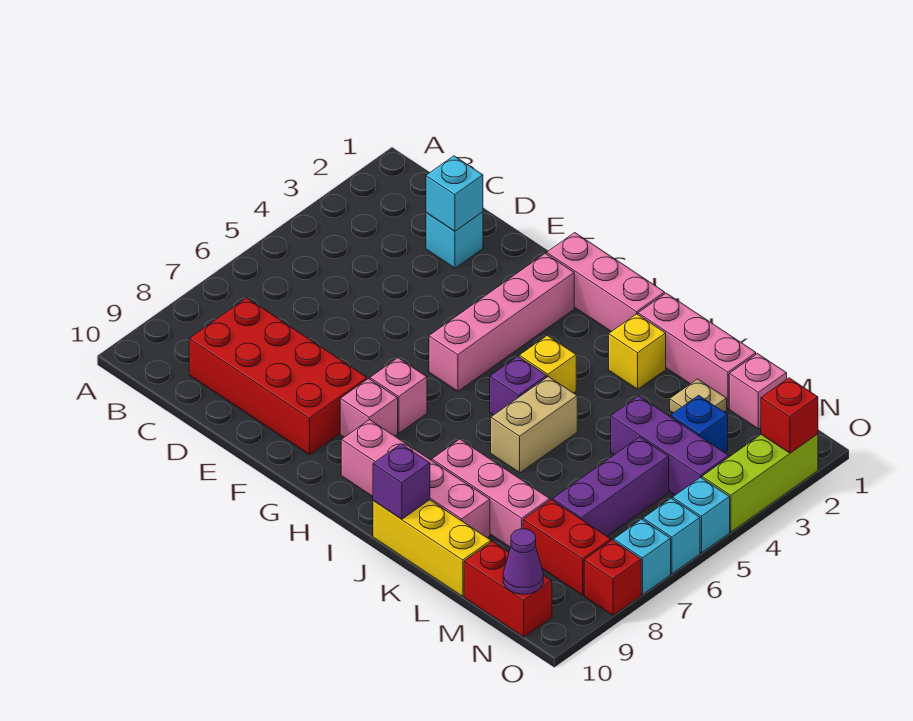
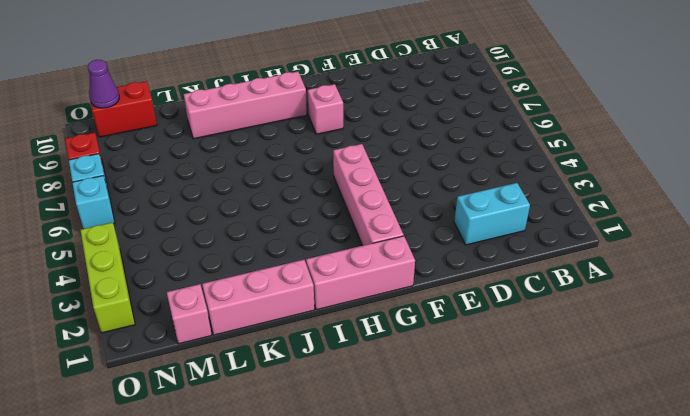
cyan 1x2 brick [454,183,530,245] -> cyan 1x1 brick [426,212,483,268]
none -> red 2x4 brick [189,298,367,455]
none -> pink 1x1 brick [370,358,427,433]
none -> yellow 1x1 brick [519,335,576,393]
none -> purple 1x1 brick [490,356,547,415]

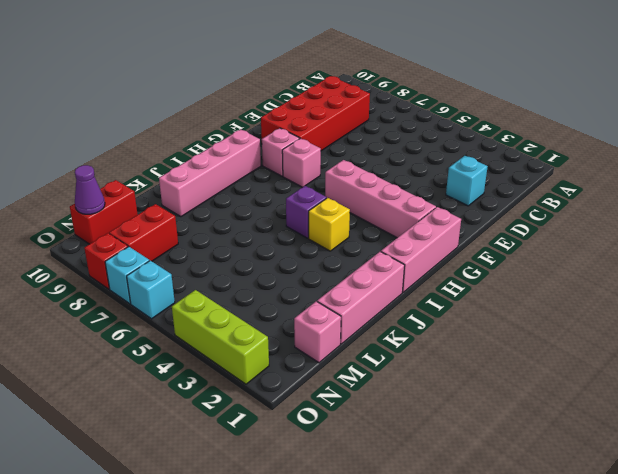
none -> yellow 1x1 brick [609,314,666,389]
none -> tan 1x2 brick [491,377,577,473]
none -> pink 1x3 brick [432,439,550,548]
none -> yellow 1x3 brick [373,500,491,597]

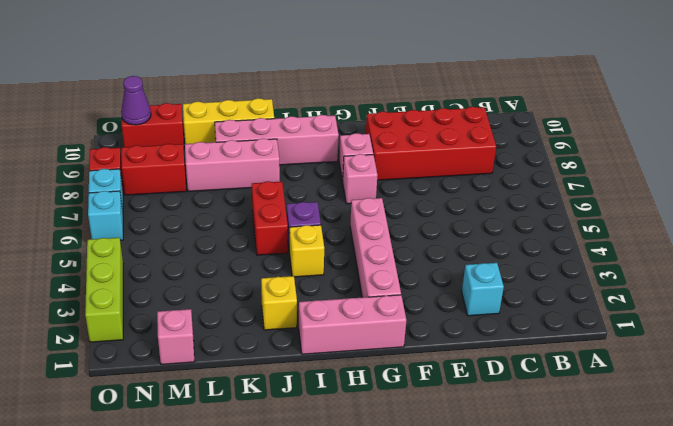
red 1x2 brick [252,181,288,255] -> tan 1x2 brick [491,377,577,473]
none -> pink 1x3 brick [638,293,756,409]
none -> tan 1x1 plate [670,379,727,413]
none -> purple 1x3 brick [611,396,729,495]
none -> blue 1x1 brick [671,395,728,453]

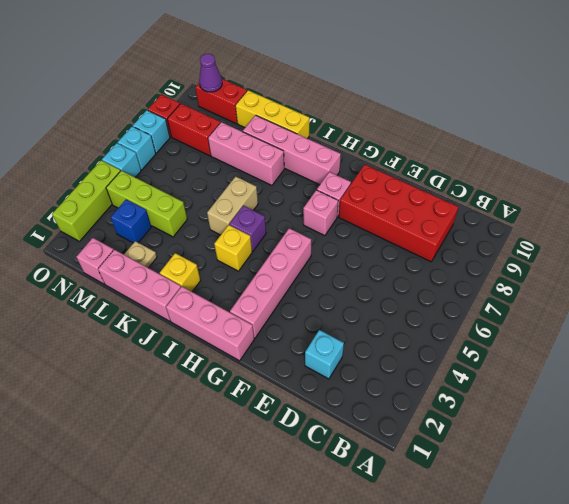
lime 1x3 brick [106,171,187,237] -> purple 1x3 brick [611,396,729,495]
none -> purple 1x3 brick [553,437,669,536]
none -> cyan 1x1 brick [426,156,483,231]
none -> purple 1x1 brick [373,444,430,519]
none -> red 1x1 brick [761,378,818,453]

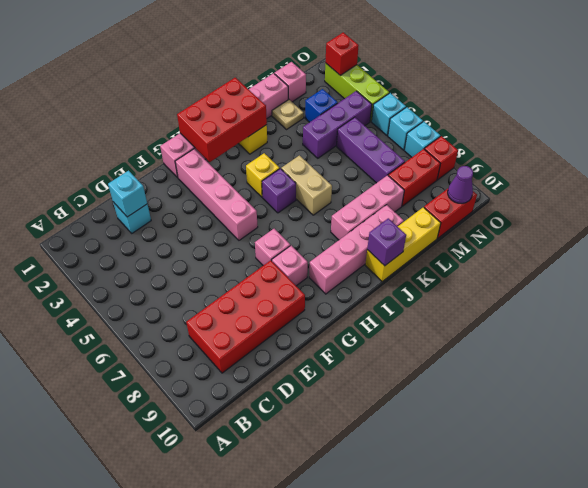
red 2x3 brick [177,78,267,162] -> none

